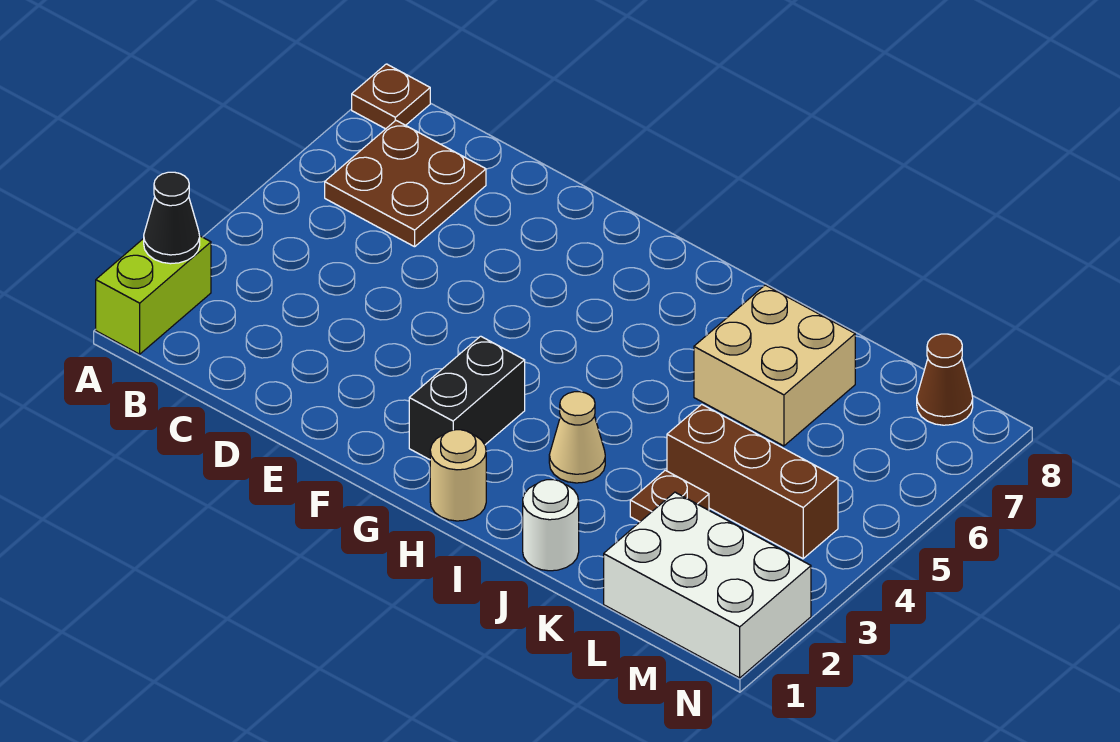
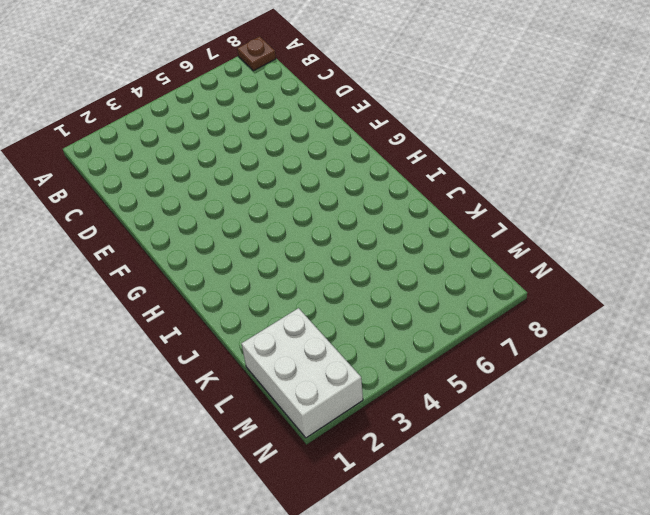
none -> lime 1x2 brick [96,236,211,354]
none -> brown 2x2 plate [325,121,486,247]
none -> black 1x2 brick [409,336,525,460]

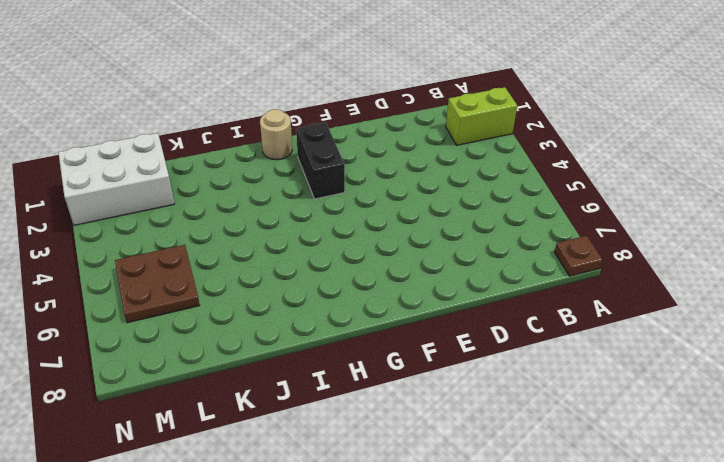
lime 1x2 brick [446,87,517,145] -> lime 1x2 brick turned to [96,236,211,354]
brown 2x2 plate [115,245,200,323] -> brown 2x2 plate moved to [325,121,486,247]
none -> tan 1x1 cone [549,392,605,483]
none -> white 1x1 round brick [523,480,579,571]
none -> tan 2x2 brick [694,285,855,446]

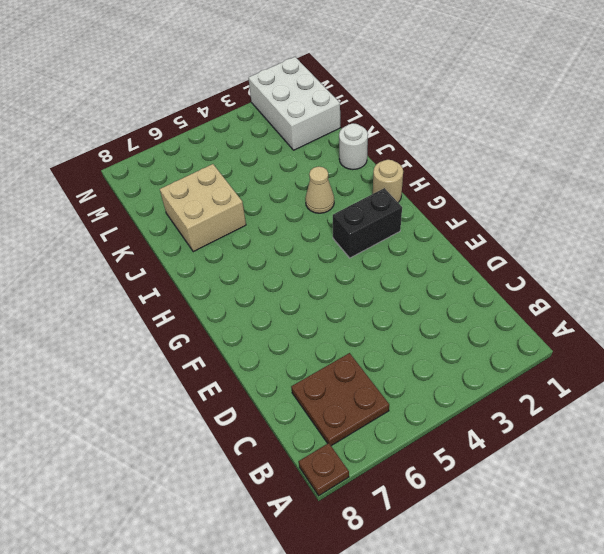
none -> lime 1x2 brick [96,236,211,354]
none -> brown 1x1 plate [630,470,709,522]
none -> brown 1x3 brick [667,404,838,559]

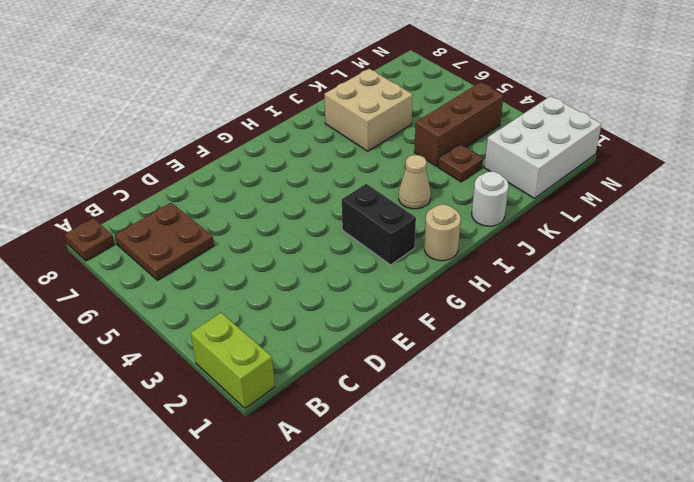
none -> brown 1x1 cone [917,334,973,425]
none -> black 1x1 cone [144,172,200,264]

